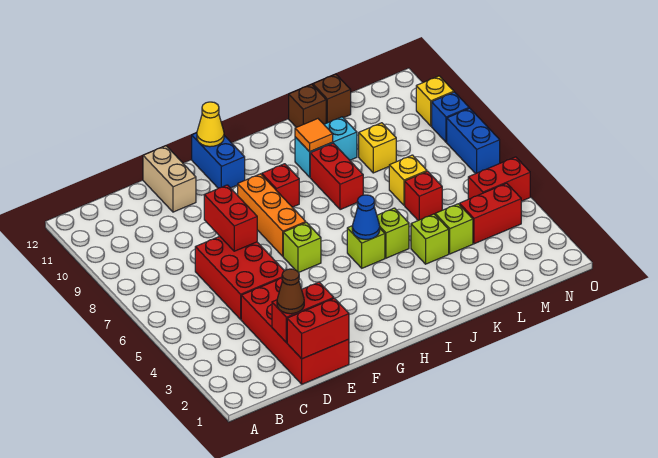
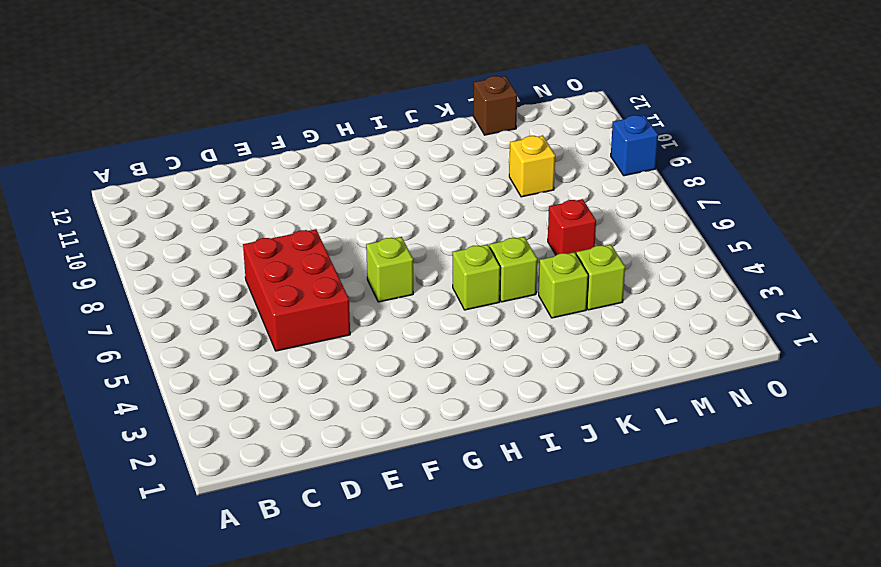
none -> red 2x4 brick [241,278,349,384]
none -> tan 1x2 brick [143,146,196,212]
none -> orange 1x3 brick [238,174,306,256]
none -> blue 1x2 brick [192,133,245,188]

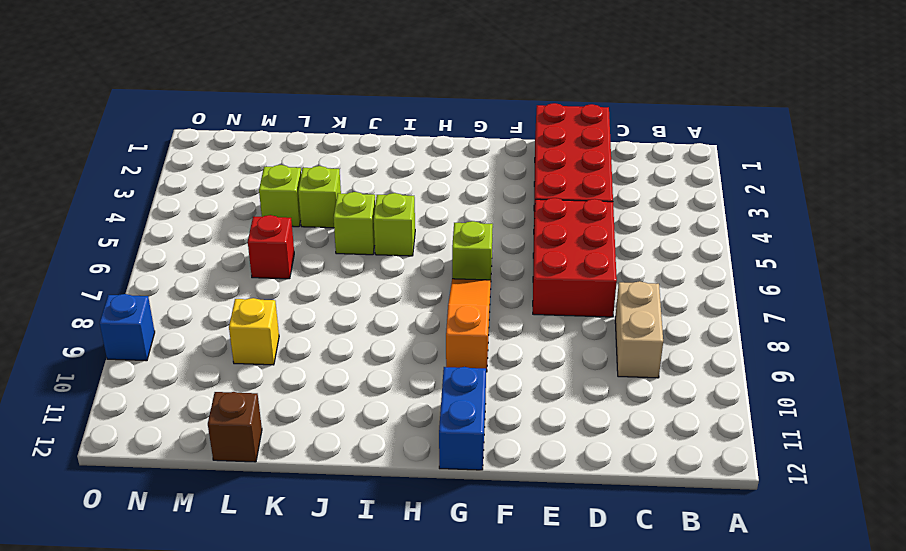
tan 1x2 brick [615,281,663,378] -> tan 1x2 brick moved to [143,146,196,212]
orange 1x3 slope [446,279,491,372] -> orange 1x3 brick [238,174,306,256]
none -> red 1x1 brick [262,164,299,207]
none -> red 1x2 brick [310,143,363,210]
none -> cyan 1x2 brick [295,117,357,177]
none -> brown 1x1 brick [289,84,326,127]

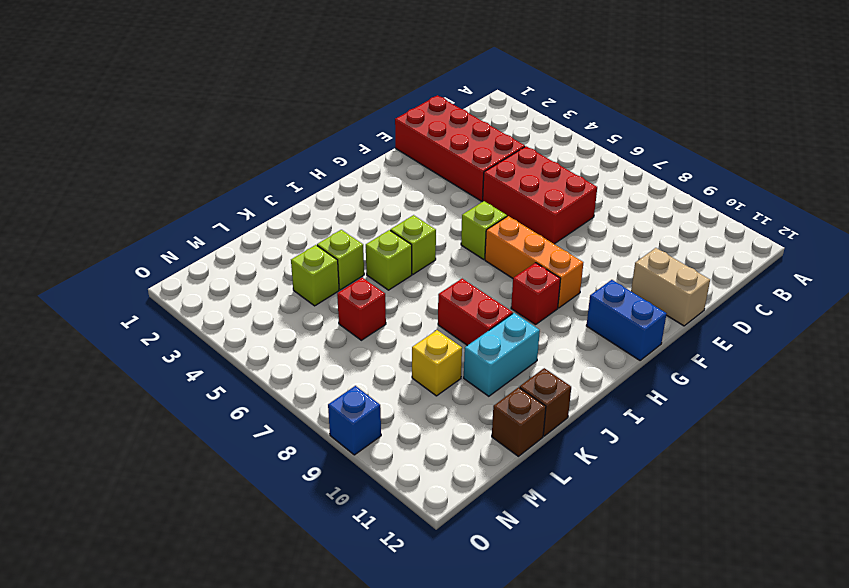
none -> yellow 1x1 brick [389,155,427,205]
none -> red 1x2 brick [460,183,521,244]
none -> red 1x2 brick [468,157,530,201]
none -> blue 1x2 brick [447,108,500,174]

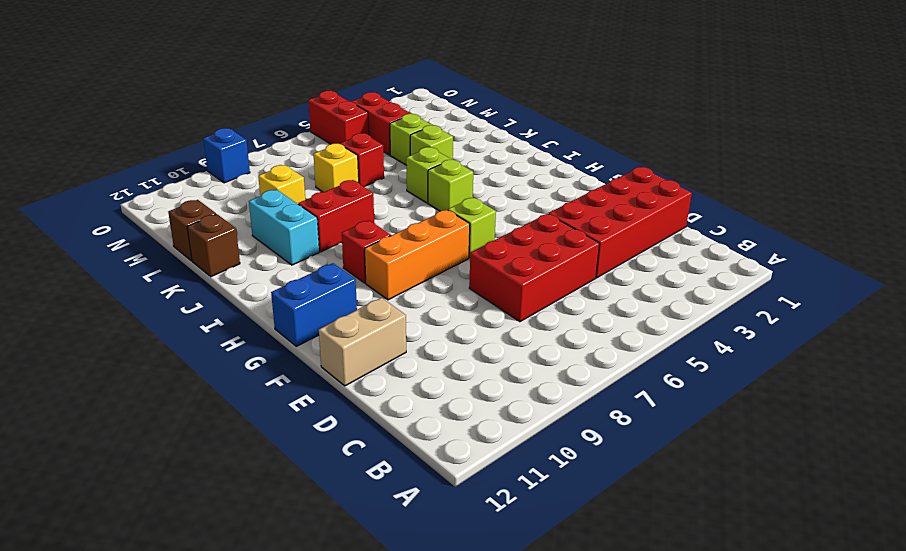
none -> blue 1x2 brick [447,108,500,174]
none -> yellow 1x1 brick [416,76,454,126]
none -> red 1x2 brick [287,298,349,359]
none -> red 1x2 brick [272,282,334,343]

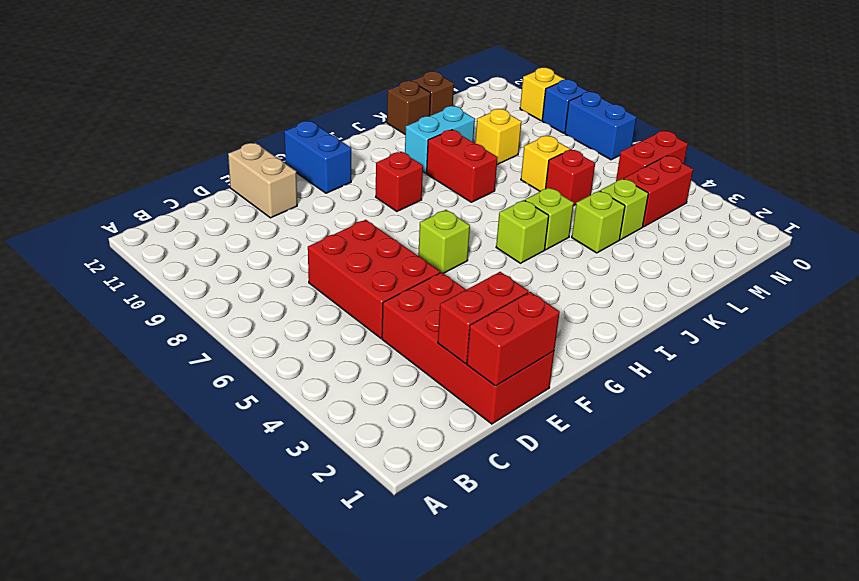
none -> orange 1x3 brick [238,174,306,256]
none -> red 1x2 brick [204,185,257,251]
none -> yellow 1x1 cone [197,102,224,147]
none -> blue 1x1 cone [352,195,380,240]

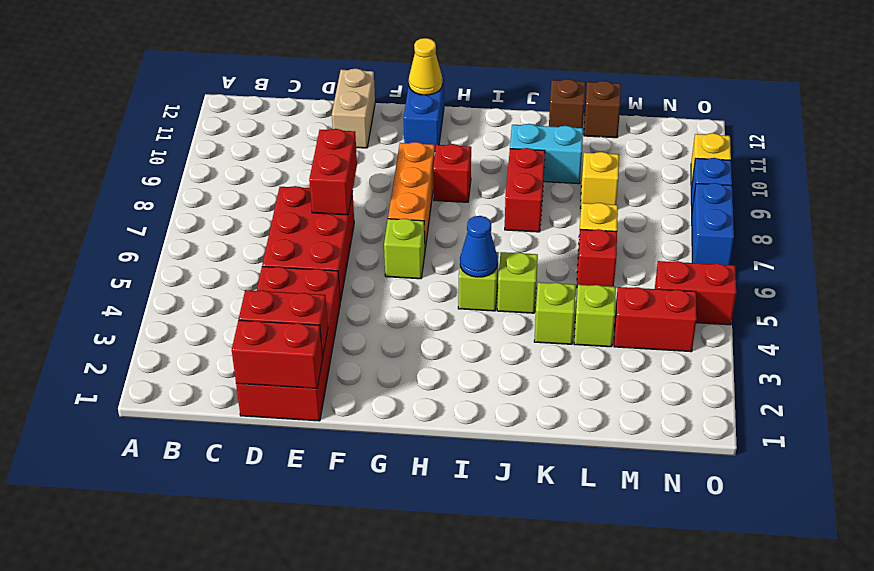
none -> orange 1x1 tile [295,119,333,152]
none -> brown 1x1 cone [277,269,304,314]

